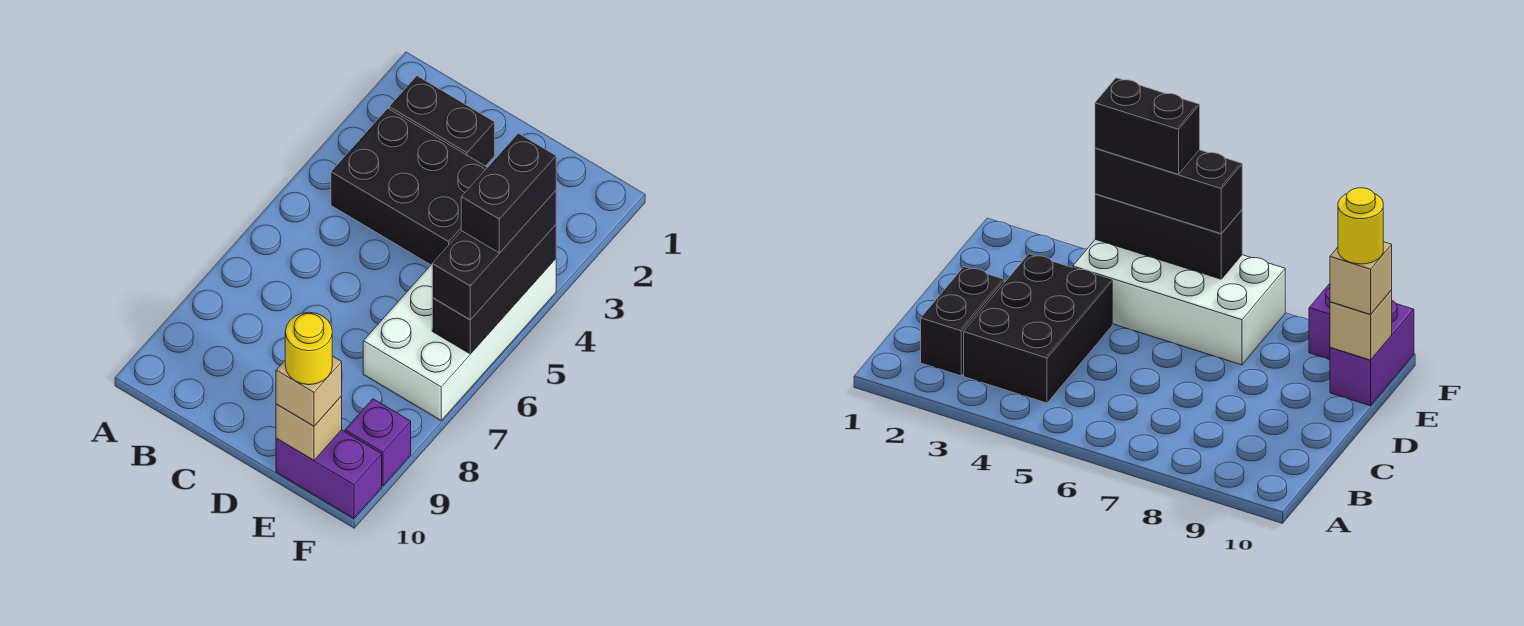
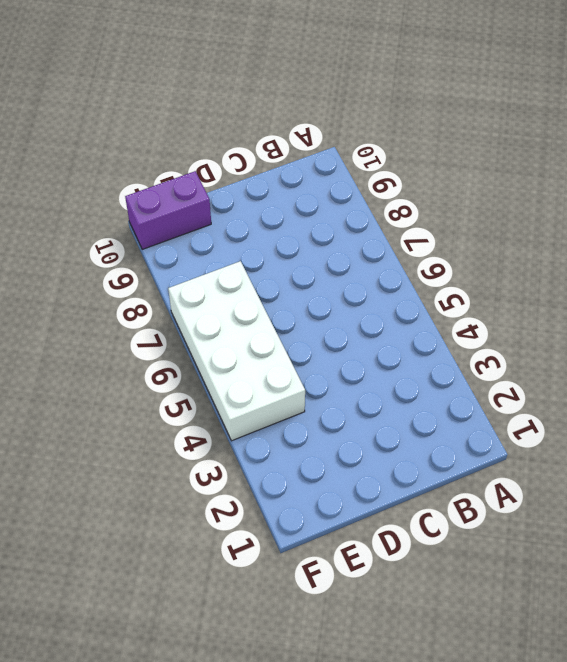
none -> black 1x2 brick [389,76,495,166]
none -> black 2x3 brick [331,108,488,265]

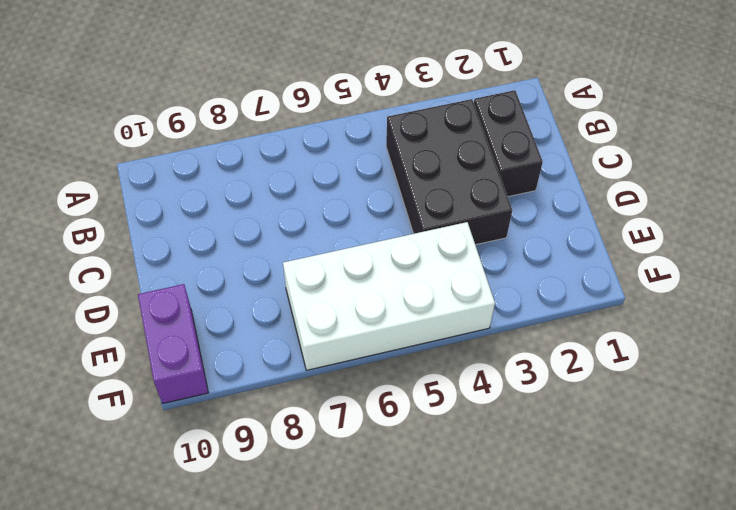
none -> purple 1x1 brick [345,399,411,486]
none -> tan 1x1 brick [276,396,342,460]

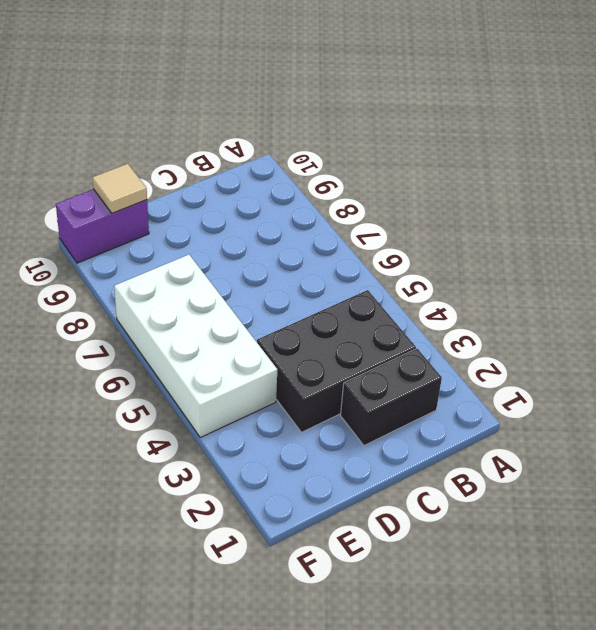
tan 1x1 tile [92,164,147,213] -> tan 1x1 brick [276,396,342,460]
none -> purple 1x1 brick [345,399,411,486]
none -> black 1x3 brick [432,225,556,354]

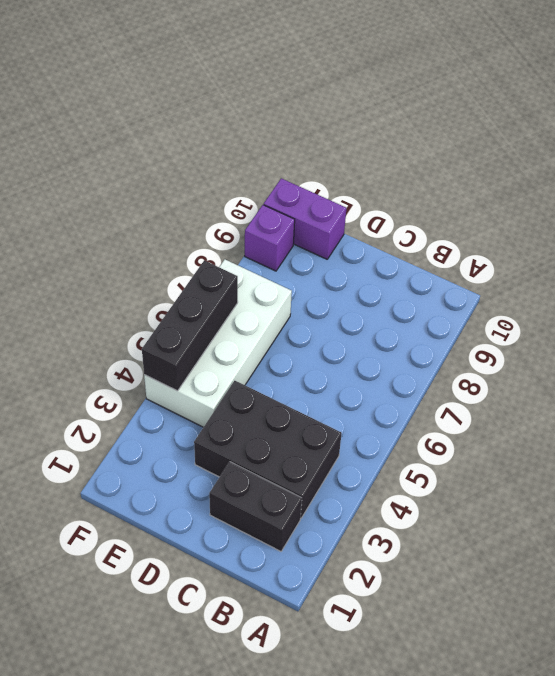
none -> tan 1x1 brick [276,396,342,460]
none -> tan 1x1 brick [276,356,342,426]

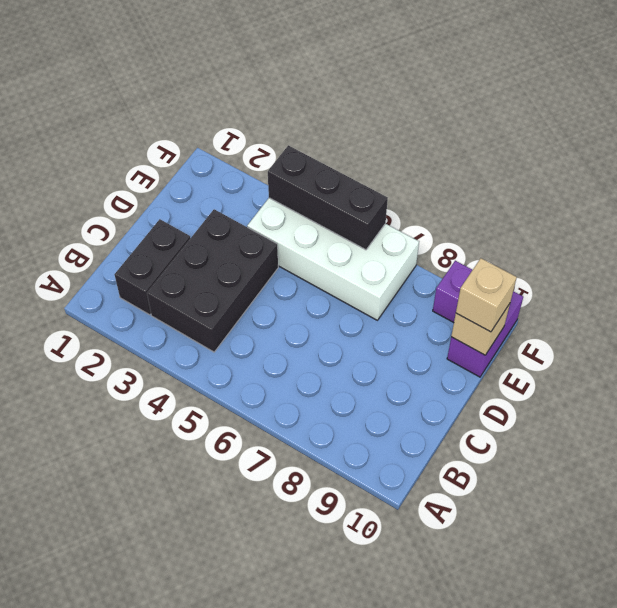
none -> black 1x3 brick [432,190,556,320]
none -> yellow 1x1 round brick [285,312,332,385]

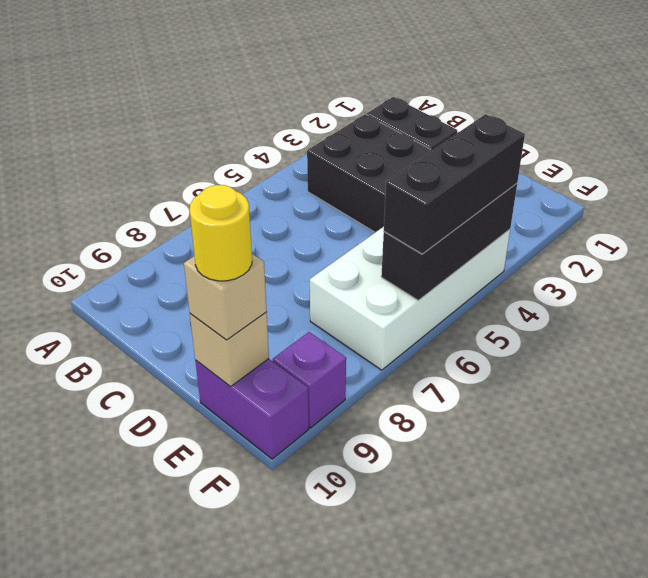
none -> black 1x2 brick [461,133,556,253]

